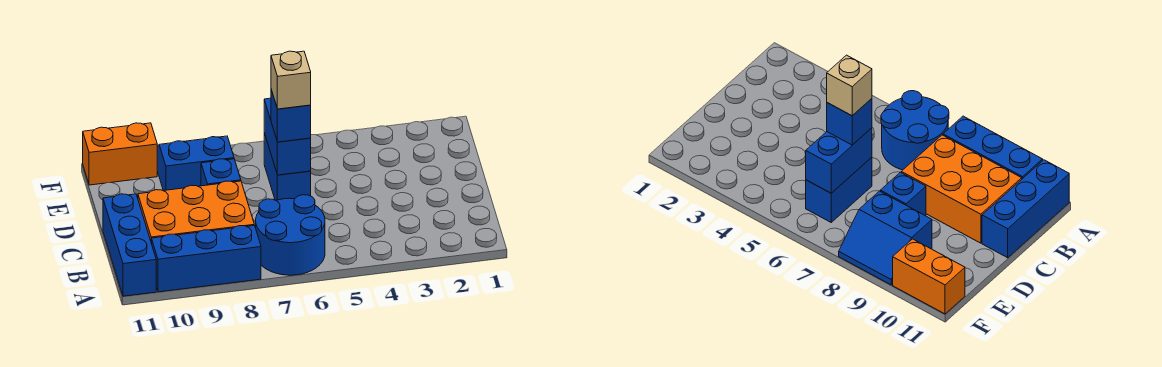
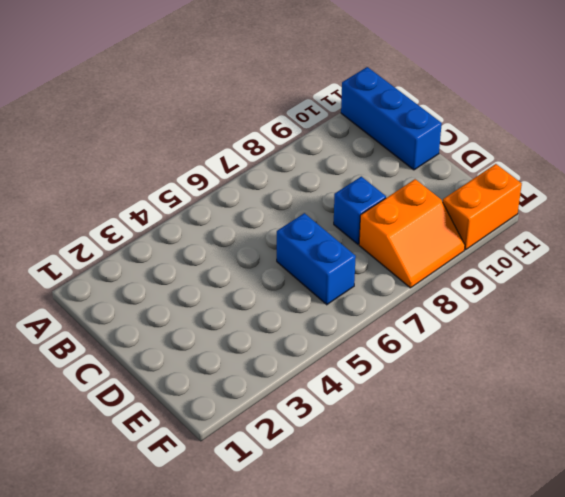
orange 2x2 slope [359,179,465,288] -> blue 2x2 slope [157,136,234,191]
none -> blue 2x2 round brick [256,195,325,275]
none -> blue 1x3 brick [152,226,261,292]

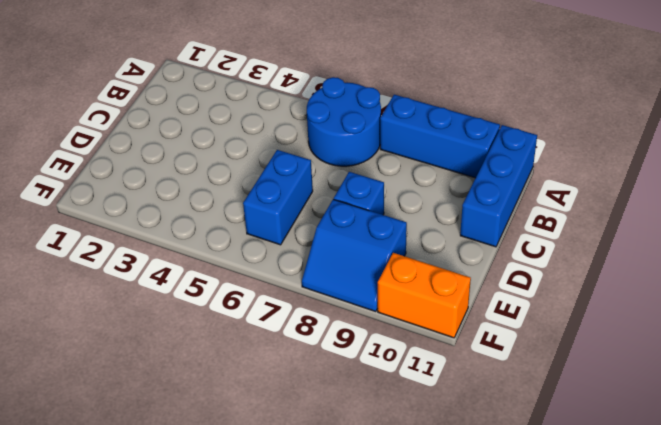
none -> orange 2x3 brick [138,181,254,244]
none -> blue 1x2 brick [264,98,311,175]

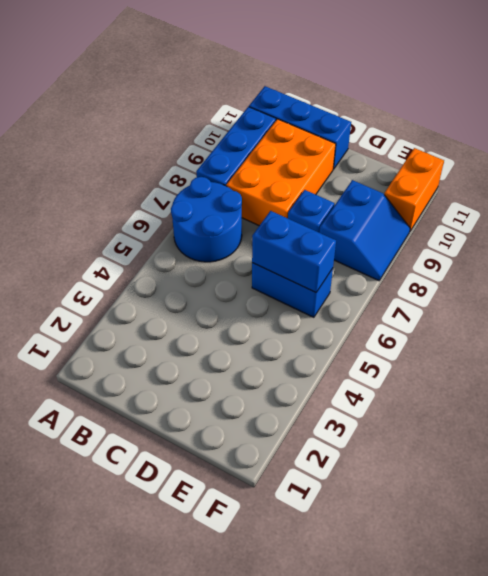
none -> blue 1x1 brick [271,90,311,142]
none -> tan 1x1 brick [271,51,311,109]

